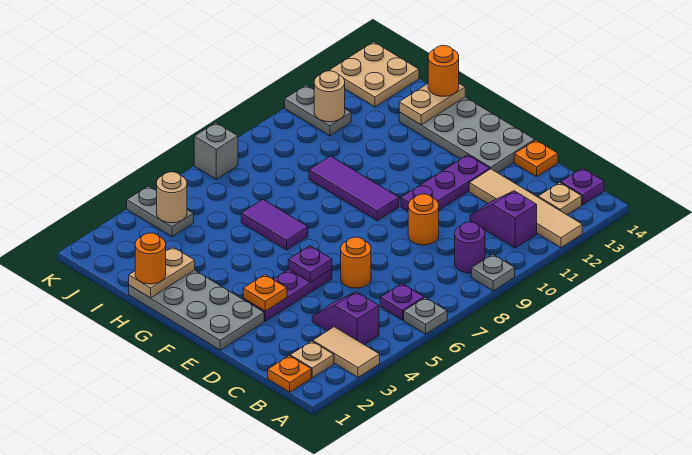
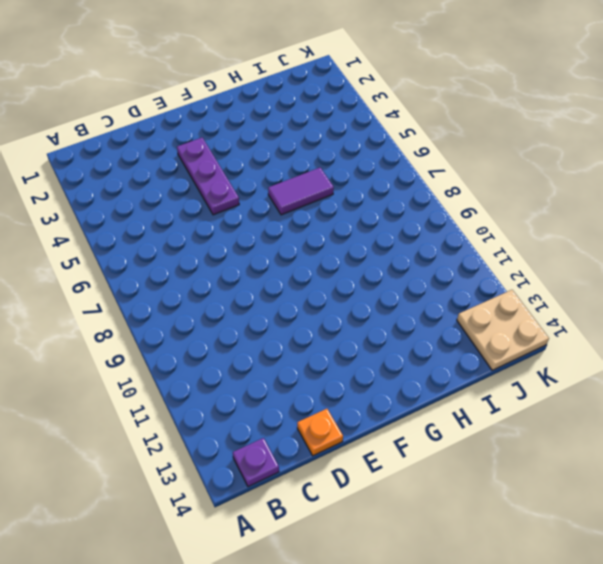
none -> tan 1x2 tile [313,327,380,377]
none -> grey 1x1 plate [404,298,447,334]
none -> grey 1x1 plate [471,254,515,291]
none -> tan 1x4 tile [469,169,582,247]

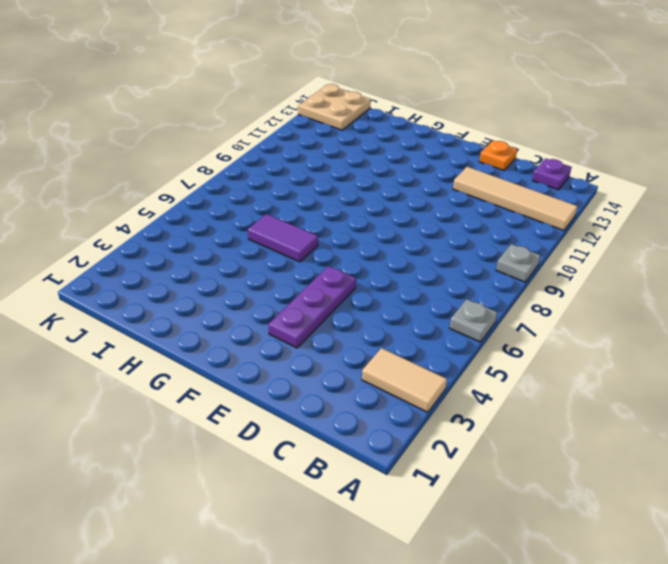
none -> orange 1x1 plate [268,356,311,392]
none -> tan 1x1 plate [290,341,334,378]
none -> purple 1x2 slope [312,292,379,345]
none -> purple 1x1 plate [380,284,424,320]

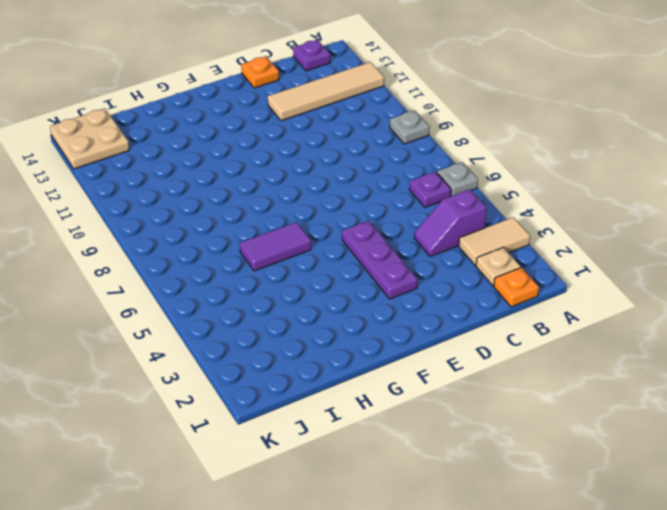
none -> purple 1x1 round brick [455,222,485,273]
none -> purple 1x2 slope [470,191,537,248]
none -> tan 1x1 plate [538,183,582,215]
none -> orange 1x1 round brick [341,237,371,288]

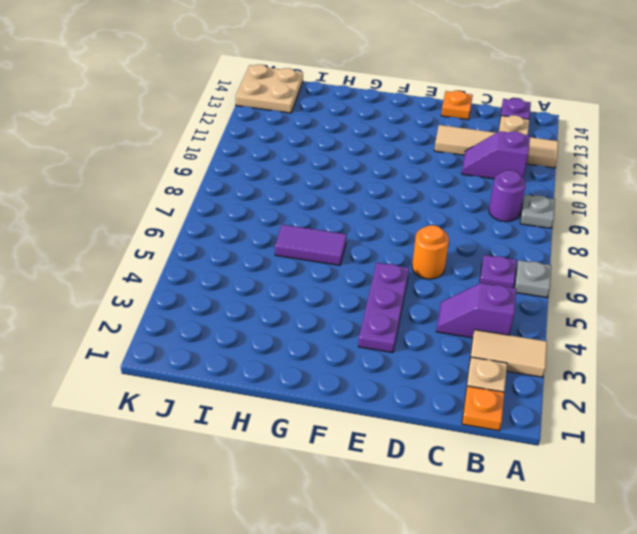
none -> orange 1x1 round brick [408,194,439,245]
none -> grey 2x4 plate [129,270,264,350]
none -> purple 1x3 plate [401,155,490,211]
none -> grey 2x4 plate [399,97,535,173]

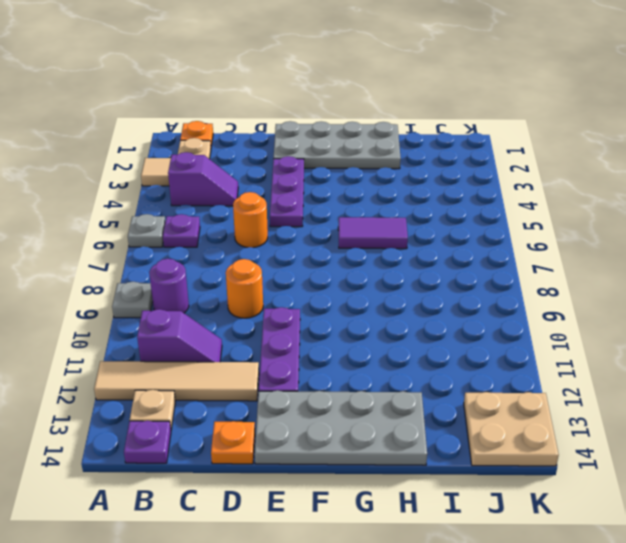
none -> purple 1x3 tile [309,156,399,221]
none -> grey 1x2 plate [127,186,194,237]
none -> grey 1x2 plate [285,85,351,136]
none -> grey 1x1 brick [194,123,238,179]

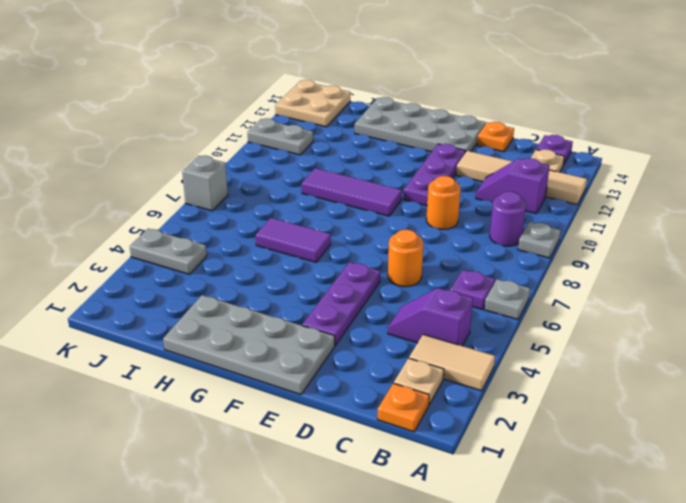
none -> orange 1x1 plate [243,275,287,311]
none -> purple 1x1 plate [288,246,332,282]
none -> tan 1x2 plate [129,247,195,298]
none -> tan 1x2 plate [399,84,465,125]

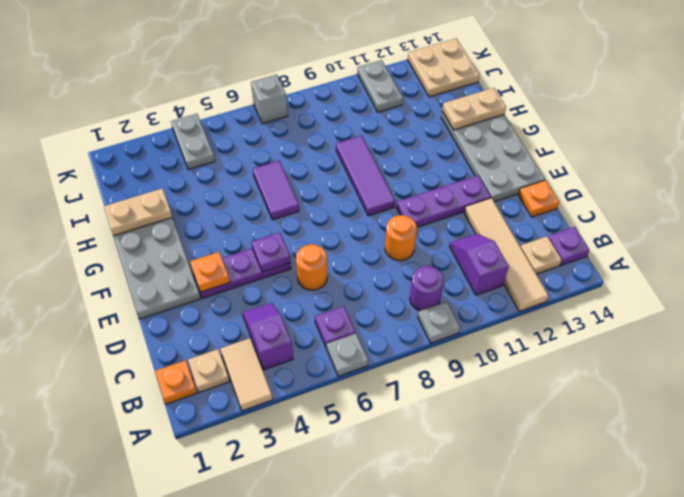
none -> tan 1x1 round brick [157,172,187,223]
none -> tan 1x1 round brick [314,71,345,122]
none -> orange 1x1 round brick [135,233,166,284]
none -> orange 1x1 round brick [428,46,459,96]

